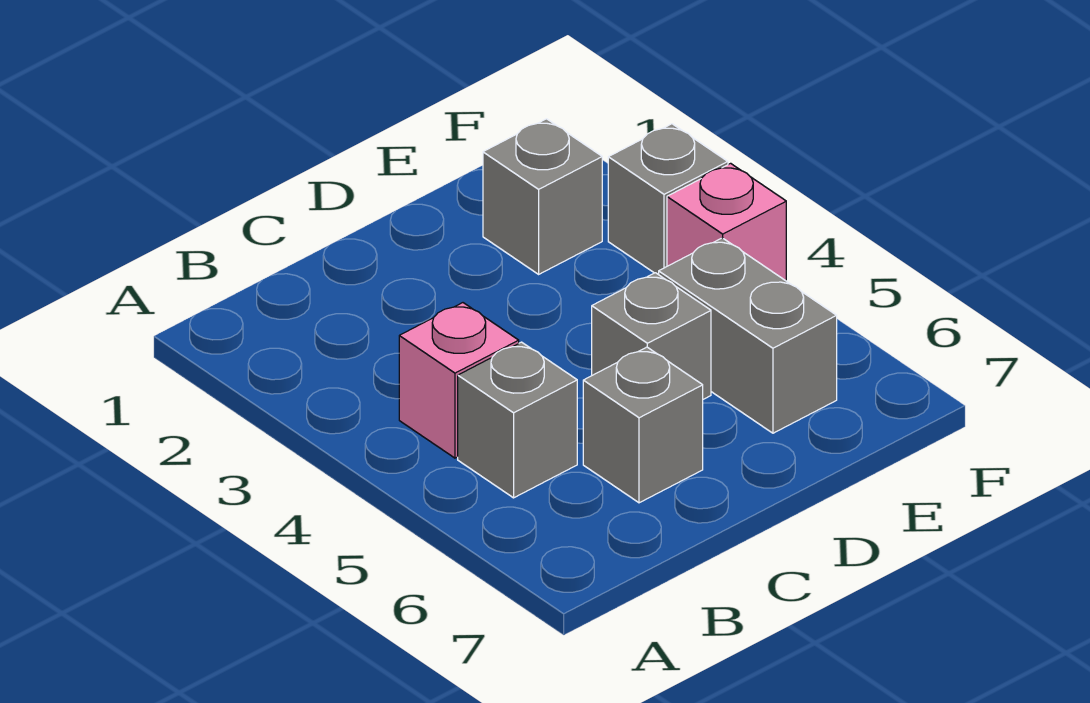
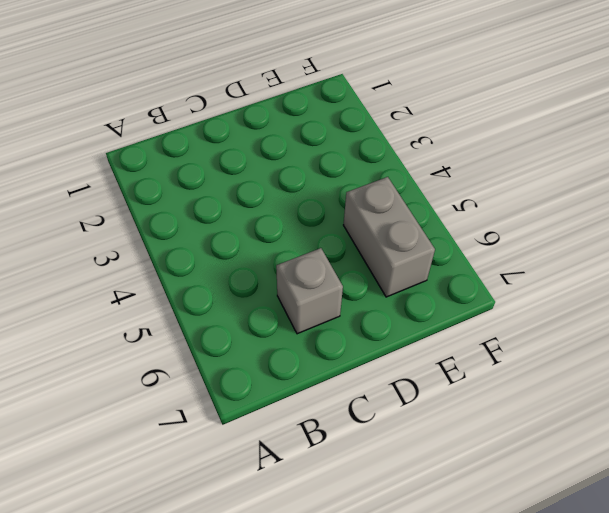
none -> pink 1x1 brick [399,303,519,458]
none -> grey 1x1 brick [458,342,577,498]

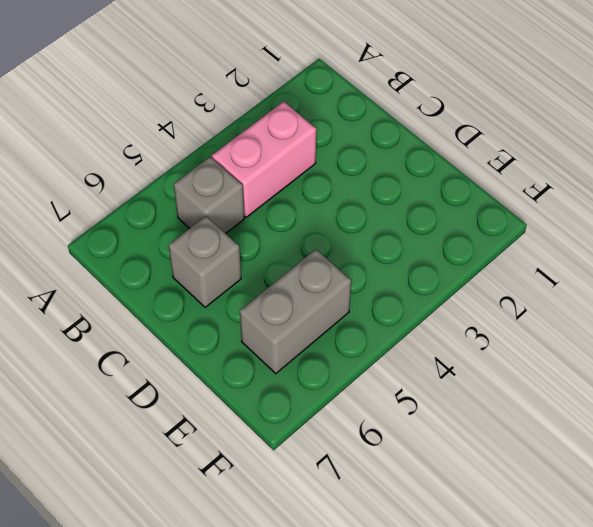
pink 1x2 brick [212,102,316,217] -> pink 1x1 brick [399,303,519,458]
none -> grey 1x1 brick [592,273,711,399]
none -> grey 1x1 brick [483,119,602,274]

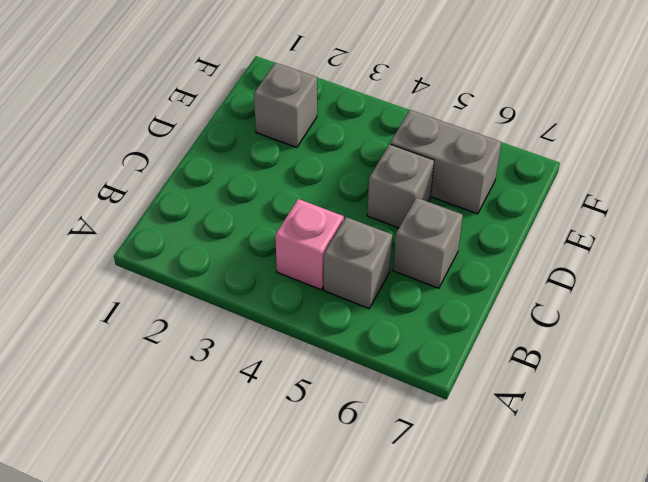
none -> grey 1x1 brick [608,124,728,275]
none -> pink 1x1 brick [667,163,786,281]

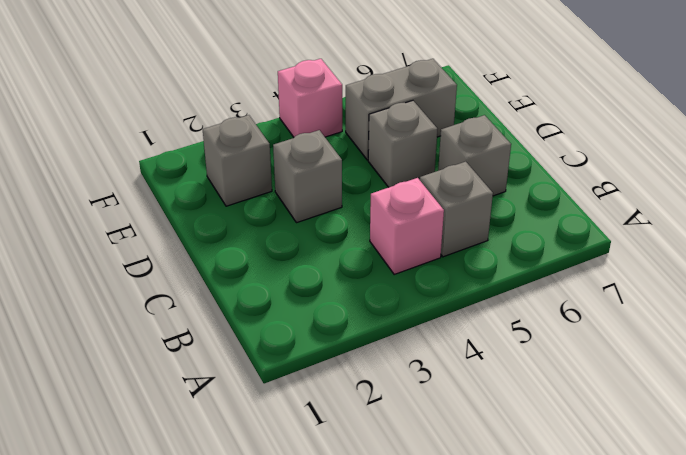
grey 1x1 brick [273,130,342,223] -> grey 1x1 brick moved to [608,124,728,275]

